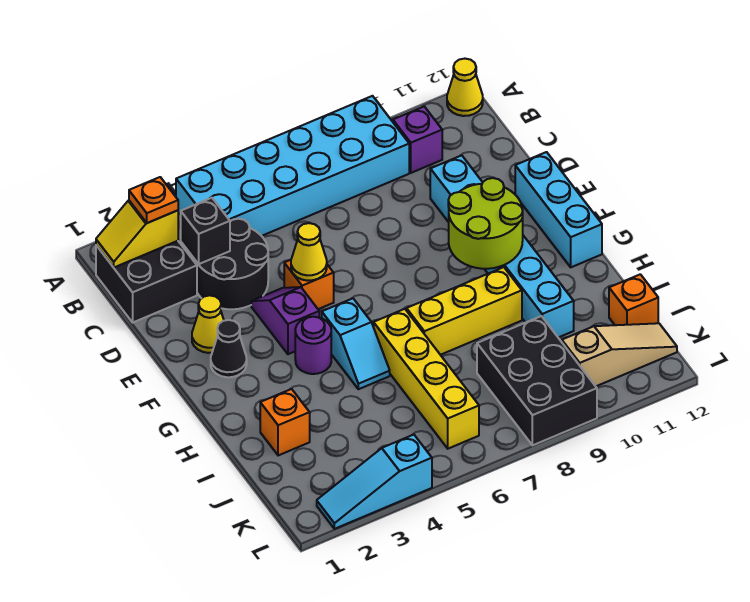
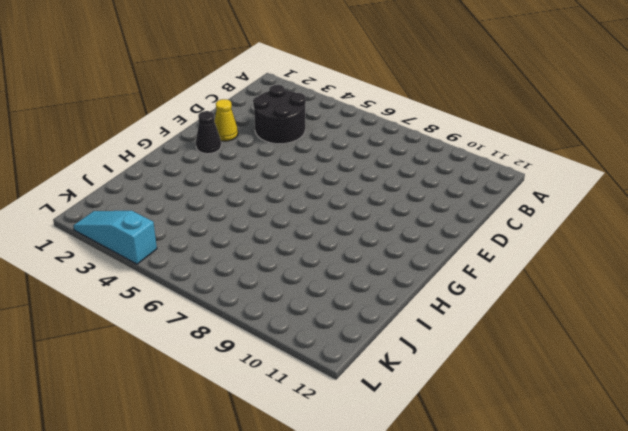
none -> cyan 2x6 brick [176,96,409,236]
none -> yellow 1x1 cone [447,59,483,116]
none -> black 2x2 brick [96,241,197,322]

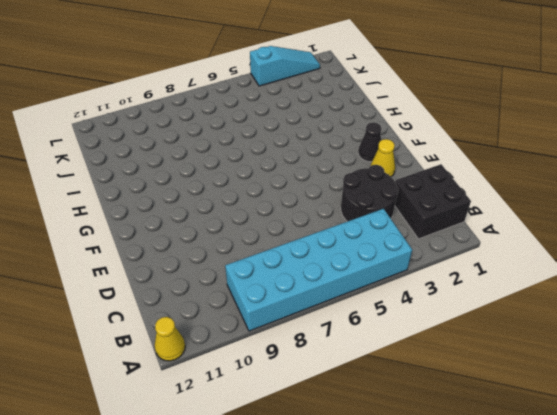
none -> purple 1x1 brick [393,107,442,173]
none -> cyan 1x6 brick [430,155,574,338]
none -> purple 1x2 slope [251,287,319,354]

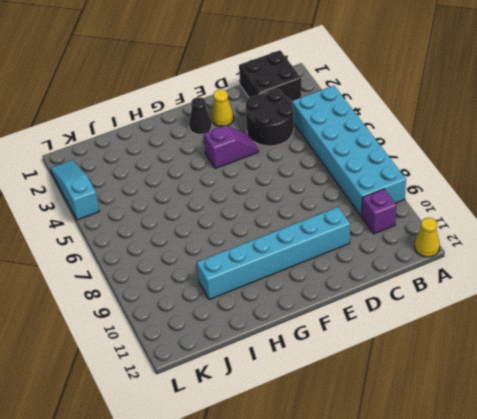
none -> orange 1x1 brick [284,260,334,309]
none -> cyan 1x3 brick [515,152,602,267]
none -> purple 1x1 round brick [295,317,331,374]

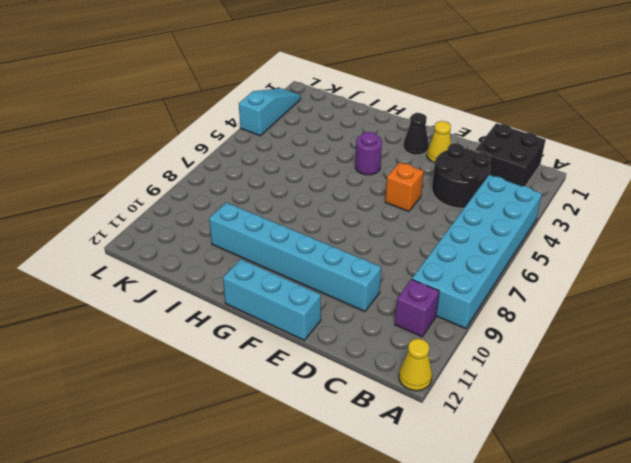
none -> purple 1x2 slope [251,287,319,354]
none -> cyan 1x2 slope [322,298,390,389]
none -> yellow 1x4 brick [374,309,479,449]

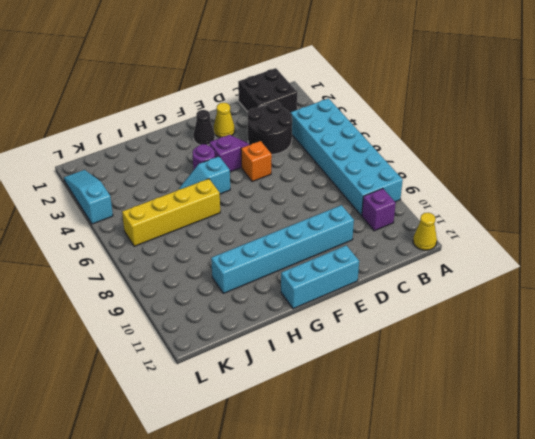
none -> yellow 1x3 brick [407,267,522,355]
none -> orange 1x1 brick [260,389,310,456]
none -> black 2x3 brick [477,316,597,445]

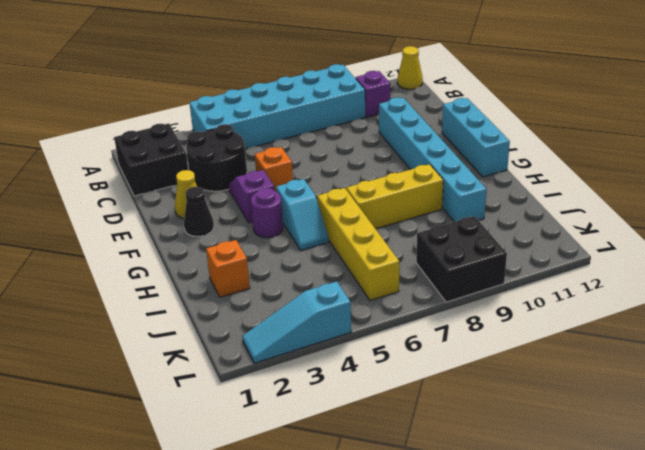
black 2x2 brick [416,216,507,302] -> black 2x3 brick [477,316,597,445]
none -> orange 1x1 brick [609,274,658,325]
none -> tan 1x3 slope [562,323,677,386]
none -> yellow 1x2 slope [96,200,178,267]

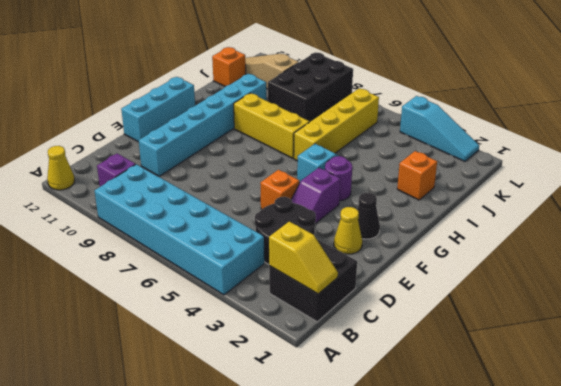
none -> black 1x1 brick [181,198,230,264]
none -> yellow 1x1 cone [291,223,327,281]
none -> lime 2x2 round brick [448,178,523,269]

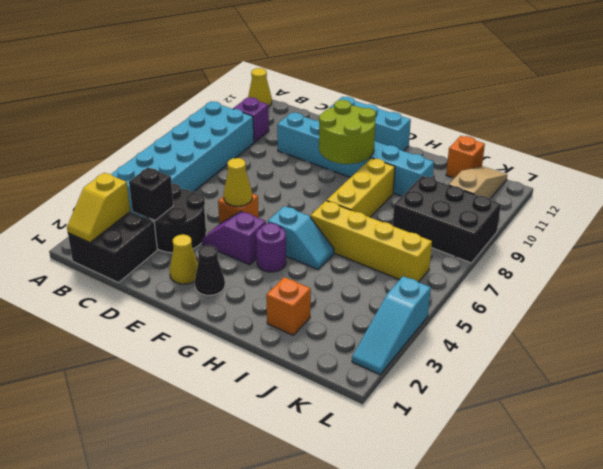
none -> orange 1x1 plate [129,177,178,223]

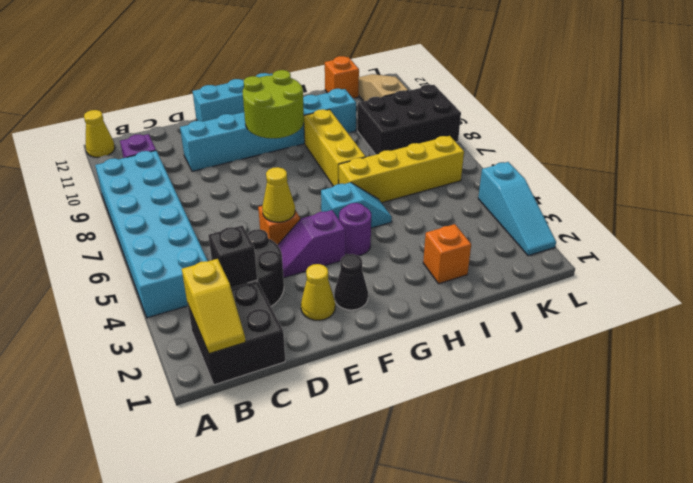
none -> orange 1x1 plate [129,177,178,223]

